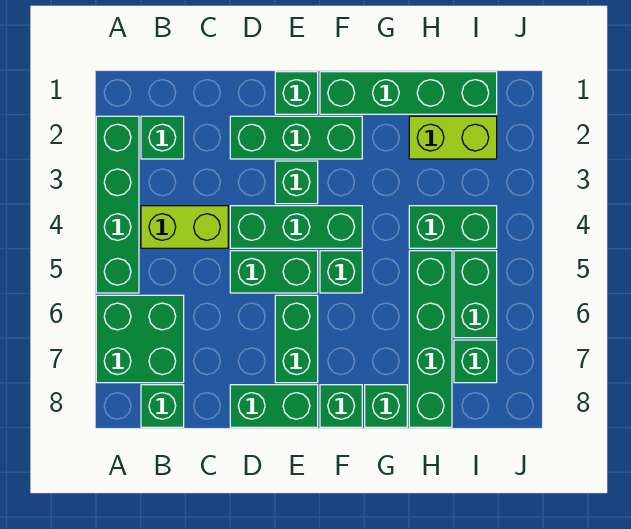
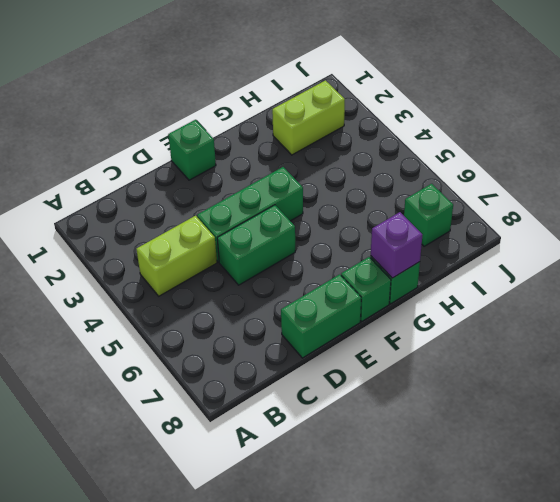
purple 1x1 brick [371,212,422,278] -> none
none -> green 1x4 brick [96,116,139,293]
none -> green 2x2 brick [96,295,184,383]
none -> green 1x1 brick [141,116,184,159]

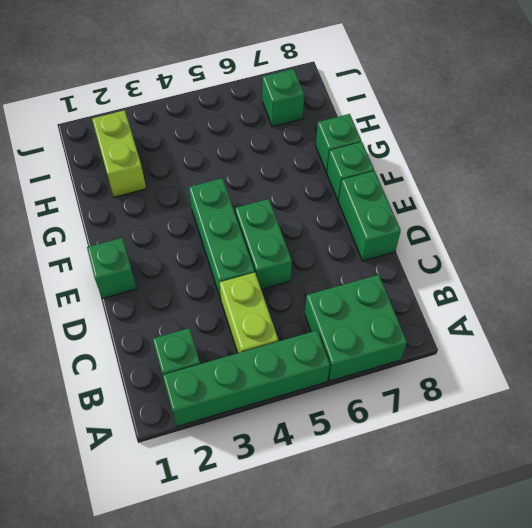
none -> green 1x1 brick [141,385,184,427]
none -> green 1x3 brick [230,116,362,159]
none -> green 1x1 brick [275,161,318,204]

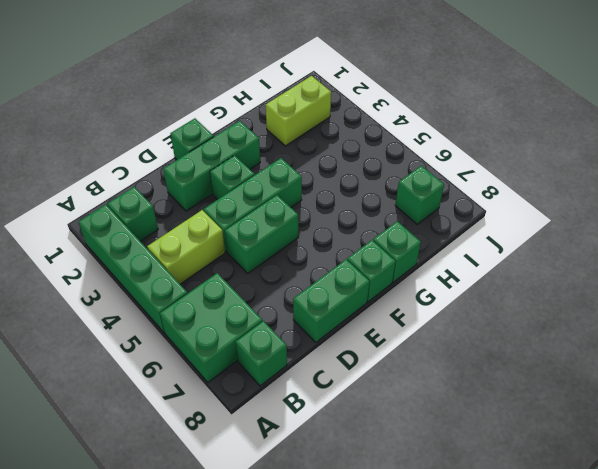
none -> green 1x2 brick [275,295,318,383]
none -> green 1x4 brick [320,72,497,114]
none -> green 1x1 brick [320,251,362,293]

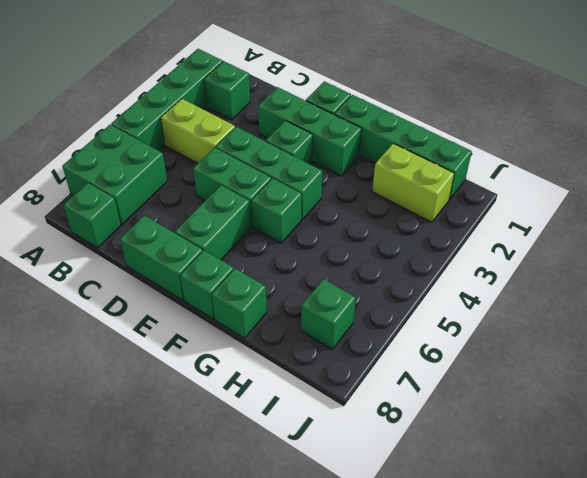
none -> green 1x2 brick [409,206,497,248]
none -> green 1x4 brick [409,251,452,427]
none -> green 1x2 brick [454,251,497,338]

